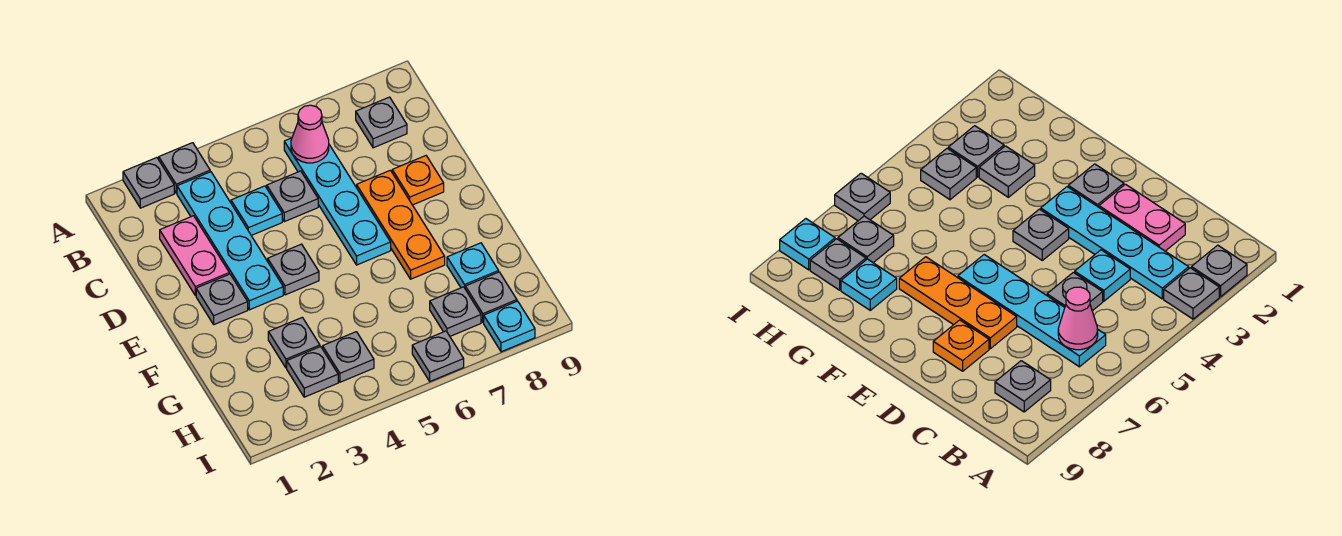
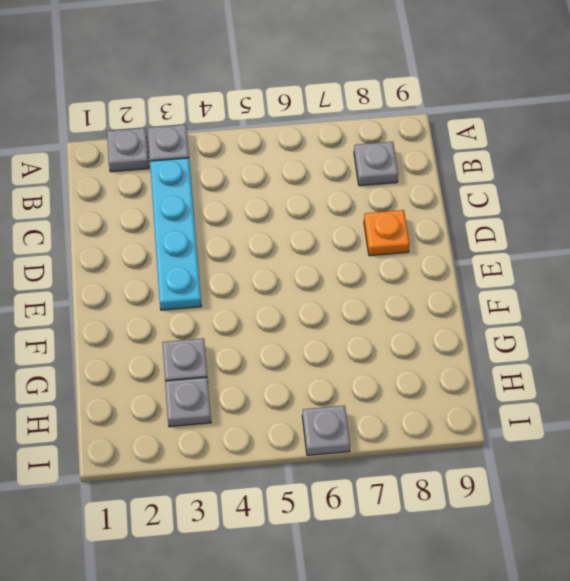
none -> cyan 1x4 plate [284,138,391,265]
none -> pink 1x2 plate [160,216,229,296]
none -> cyan 1x1 plate [231,186,282,235]

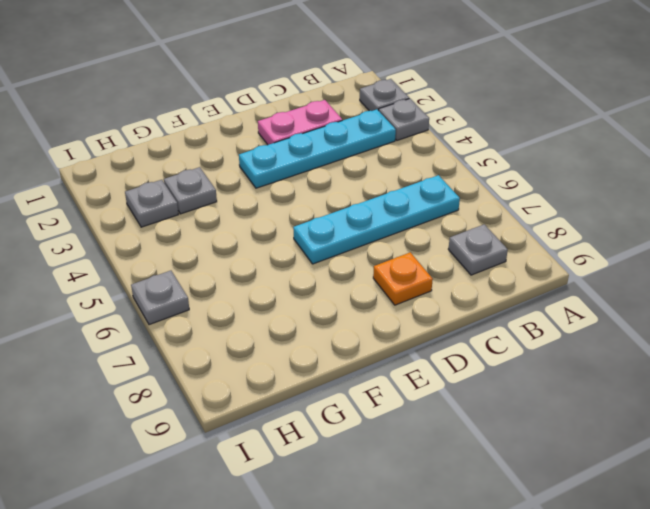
none -> cyan 1x1 plate [231,186,282,235]
none -> grey 1x1 plate [267,171,318,222]
none -> orange 1x3 plate [357,170,445,279]

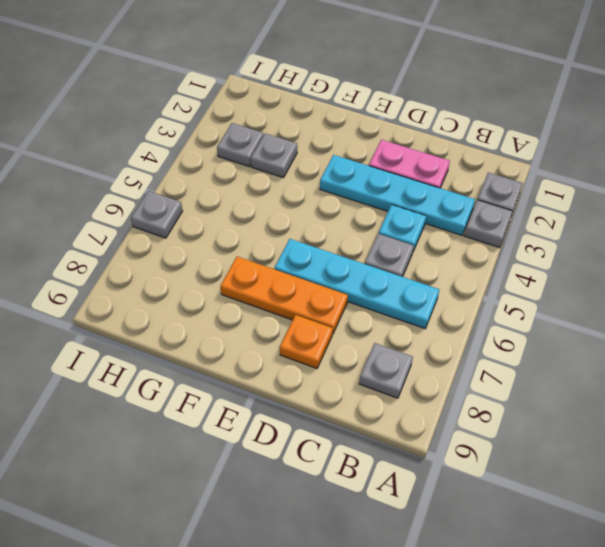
none -> grey 1x1 plate [196,274,248,324]
none -> grey 1x1 plate [268,244,319,295]
none -> cyan 1x1 plate [447,243,499,288]

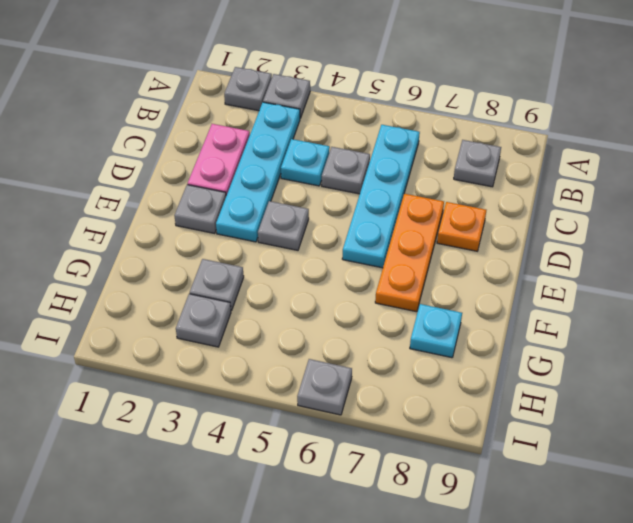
none -> grey 1x1 plate [323,332,374,382]
none -> grey 1x1 plate [430,287,481,336]
none -> grey 1x1 plate [465,272,517,323]

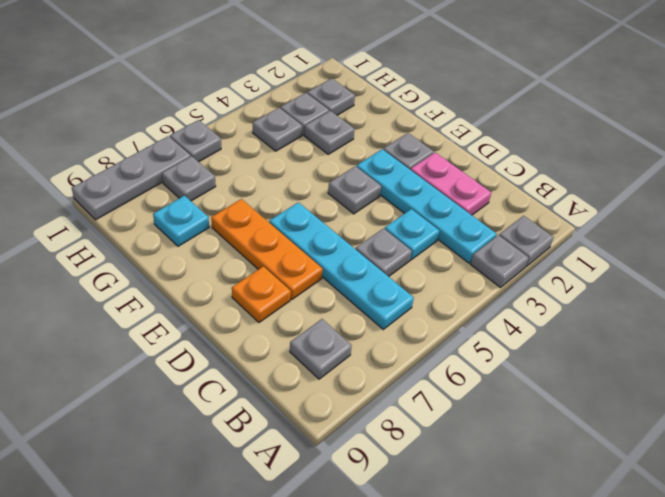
grey 1x1 plate [307,78,355,115] -> grey 1x1 plate moved to [465,272,517,323]
grey 1x3 plate [72,136,191,220] -> cyan 1x1 plate [484,301,535,352]
none -> pink 1x1 cone [291,105,329,163]

